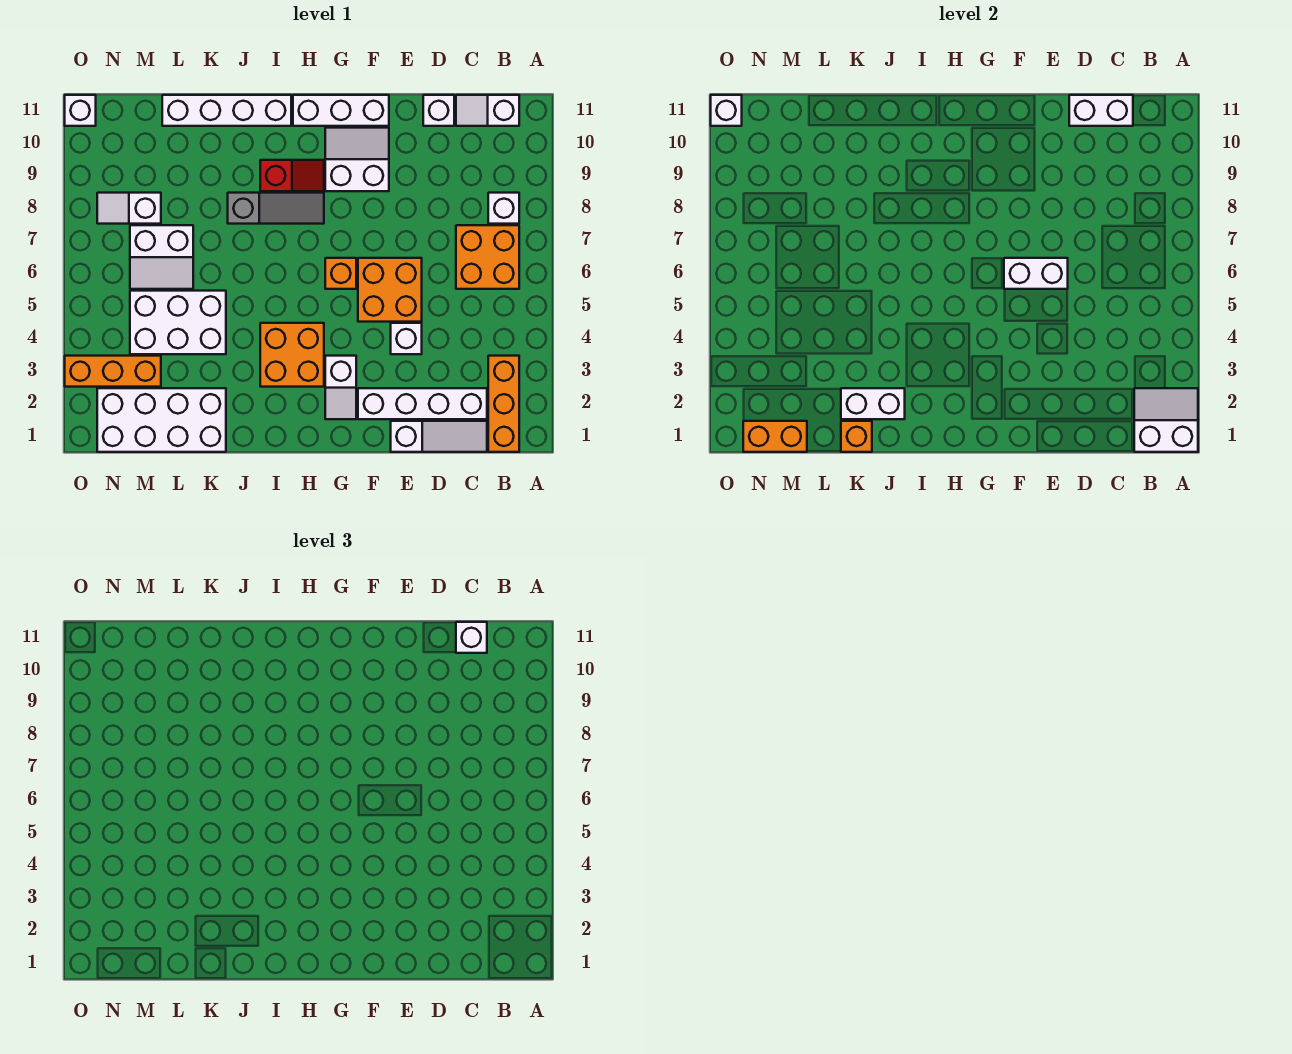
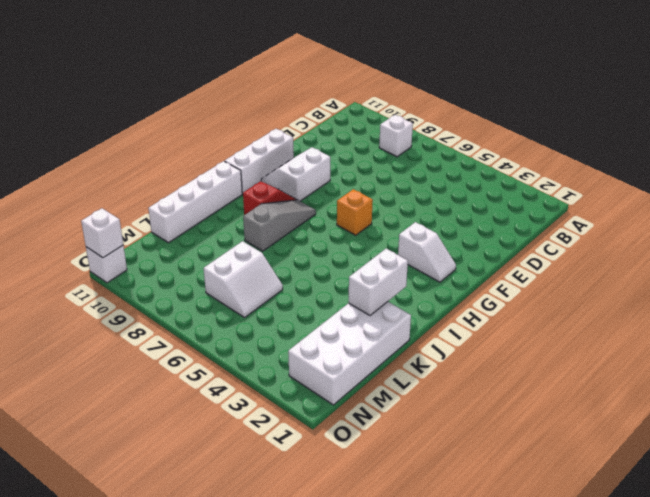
none -> orange 1x3 brick [488,356,519,452]
none -> orange 2x2 brick [456,225,519,289]
none -> white 1x2 slope [456,95,519,126]
none -> white 1x3 slope [391,421,487,452]

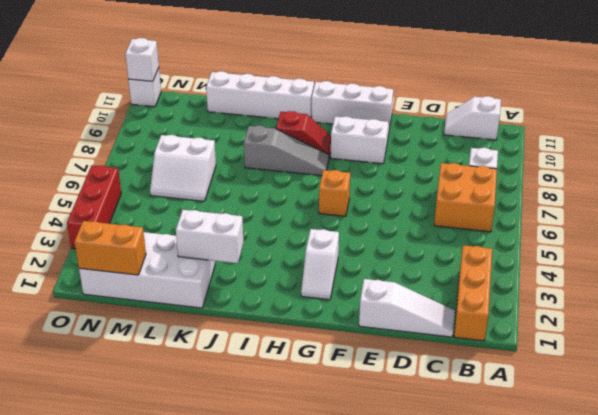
red 1x3 brick [67,165,121,249] -> orange 1x3 brick [65,356,161,387]
none -> white 1x4 brick [358,388,487,419]
none -> white 1x1 brick [423,95,454,126]
none -> white 1x1 brick [391,323,422,354]
none -> orange 2x2 brick [358,258,422,322]

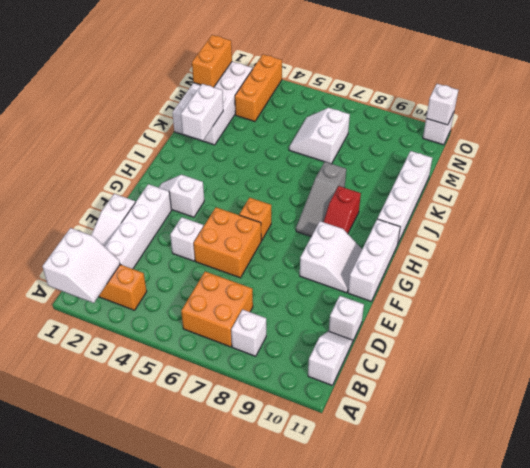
none -> orange 2x2 brick [260,323,324,387]
none -> white 2x3 brick [130,291,226,354]
none -> white 1x2 slope [97,193,161,224]
none -> white 1x2 brick [1069,95,1133,126]

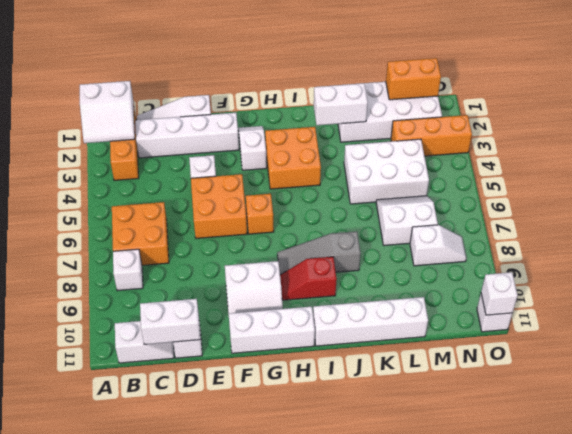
none -> white 1x2 brick [1004,258,1068,289]
none -> orange 1x1 brick [841,421,872,452]
none -> white 1x1 brick [456,622,487,653]

